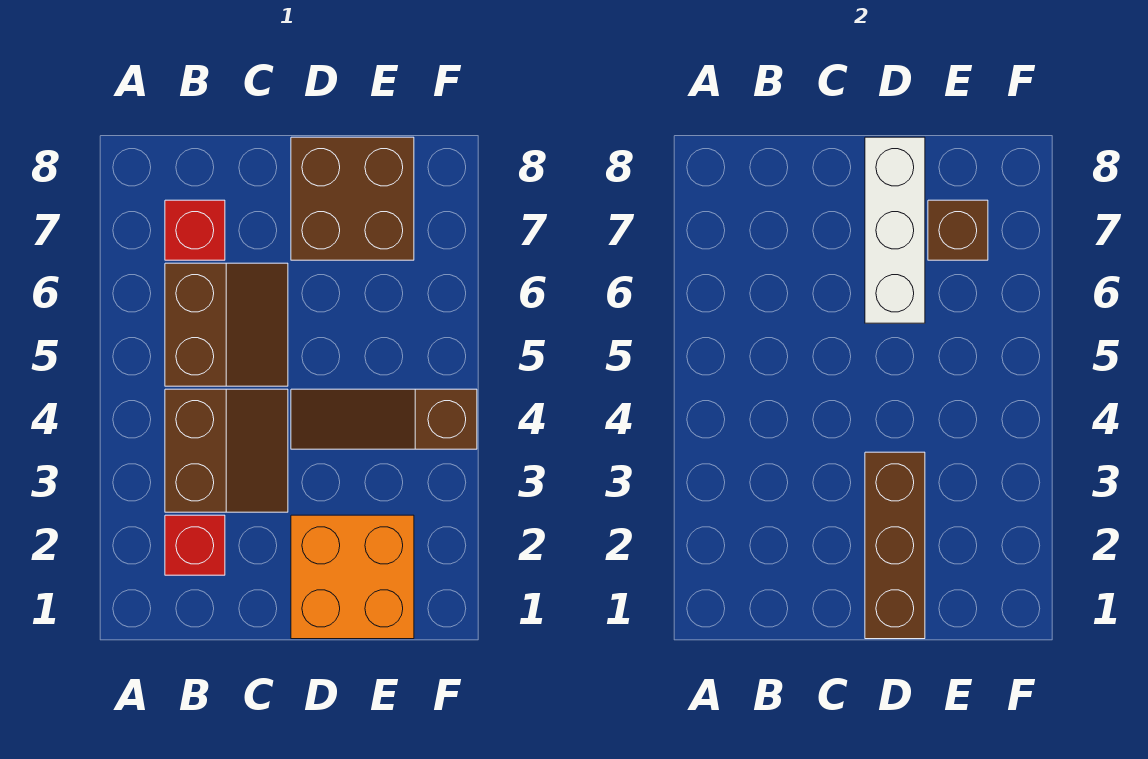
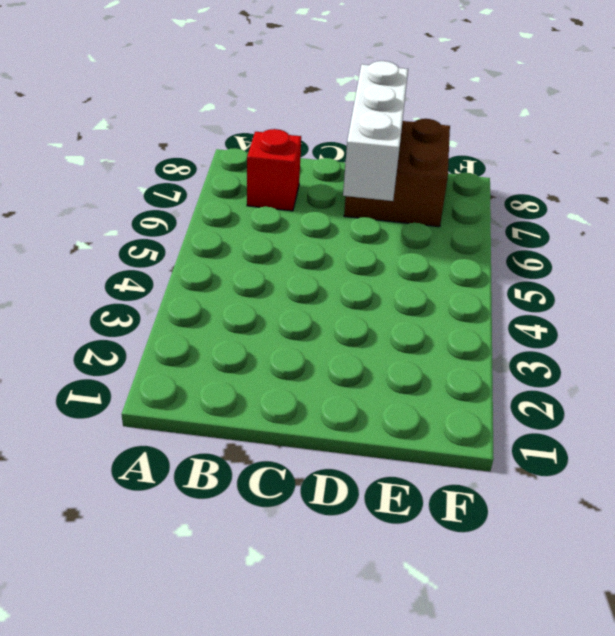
none -> red 1x1 brick [165,515,225,575]
none -> brown 2x2 slope [165,389,288,512]

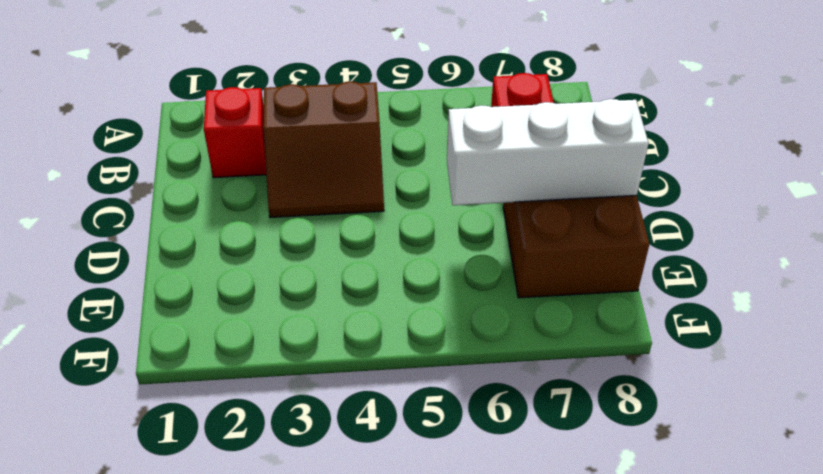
none -> brown 2x2 slope [165,263,288,386]
none -> orange 2x2 brick [291,515,414,639]

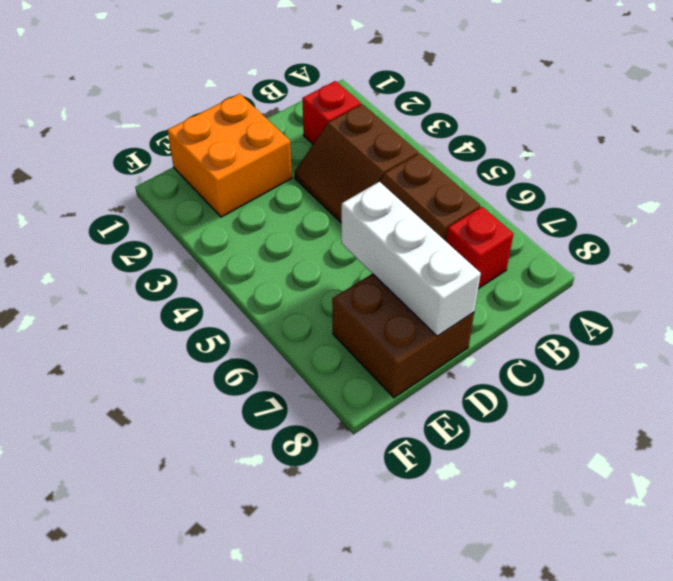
none -> brown 1x3 slope [291,389,477,449]
none -> brown 1x3 brick [865,452,925,639]

